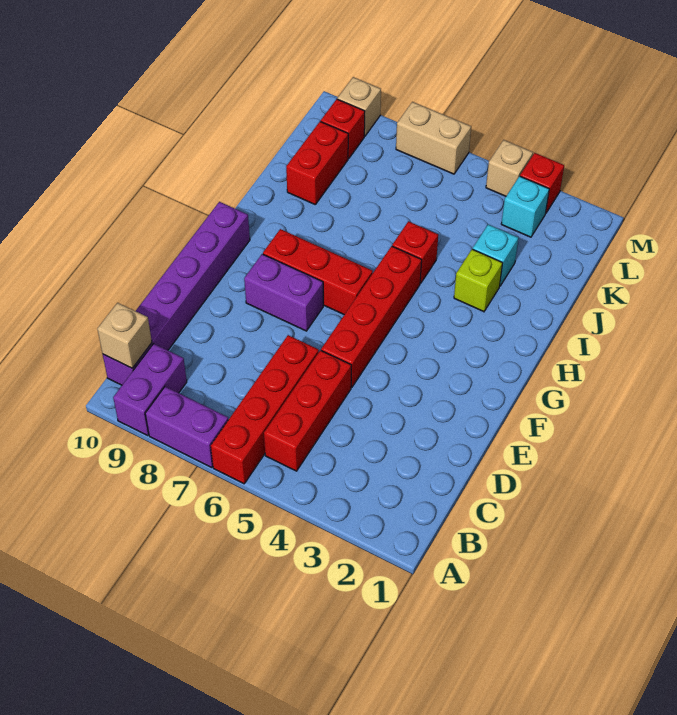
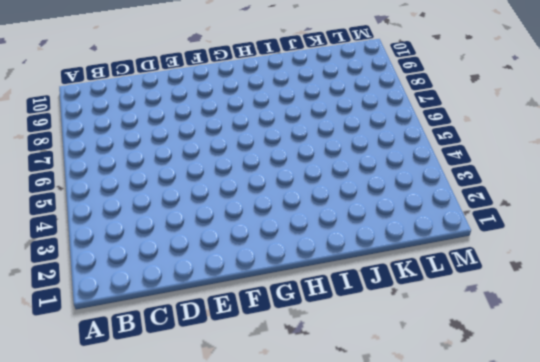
none -> red 1x4 brick [211,335,319,484]
none -> purple 1x2 brick [145,387,229,467]
none -> purple 1x2 brick [113,344,187,435]

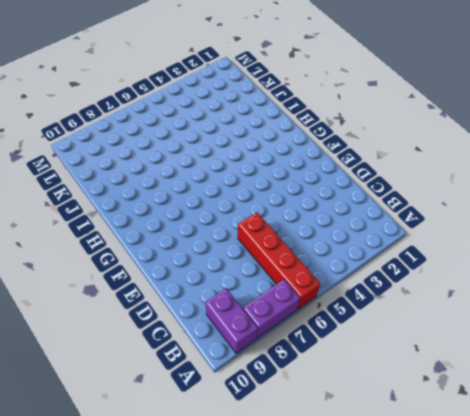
none -> red 1x3 brick [264,350,351,471]
none -> purple 1x6 brick [103,202,250,385]
none -> red 1x4 brick [321,246,422,387]

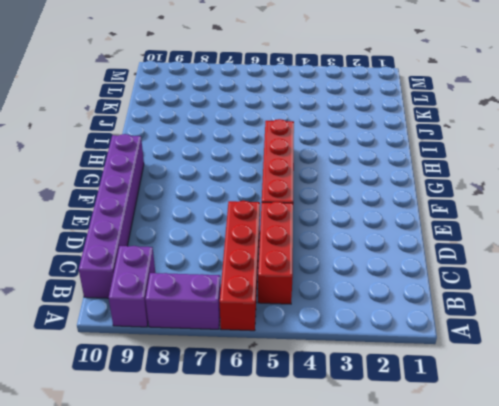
none -> purple 1x2 brick [244,254,323,331]
none -> red 1x3 brick [263,229,373,315]
none -> lime 1x1 brick [454,249,503,312]

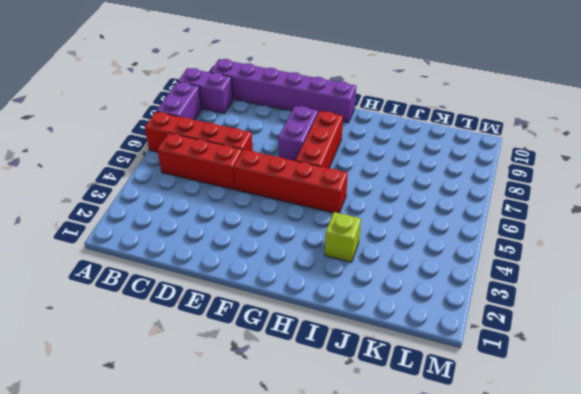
none -> red 1x1 brick [392,221,438,283]
none -> cyan 1x1 brick [473,224,518,286]
none -> red 1x2 brick [286,121,348,204]

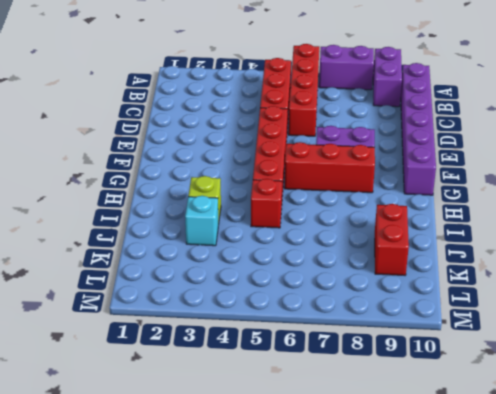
none -> cyan 1x1 brick [501,176,549,237]
none -> red 1x1 brick [321,99,365,159]
none -> red 1x1 brick [520,153,564,213]

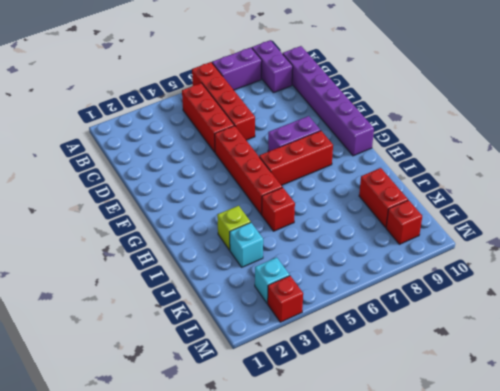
none -> tan 1x1 brick [486,140,533,196]
none -> tan 1x2 brick [396,102,471,174]
none -> tan 1x1 brick [337,77,381,136]

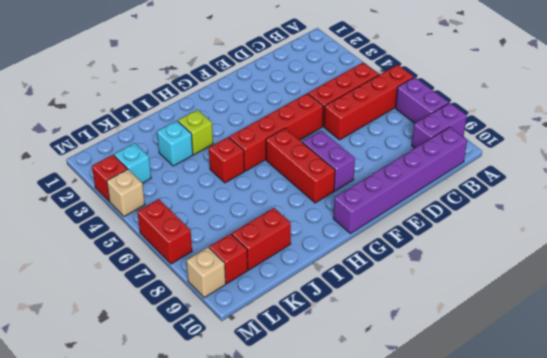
red 1x2 brick [137,199,192,264] -> tan 1x2 brick [396,102,471,174]
none -> tan 1x1 brick [97,303,152,368]

